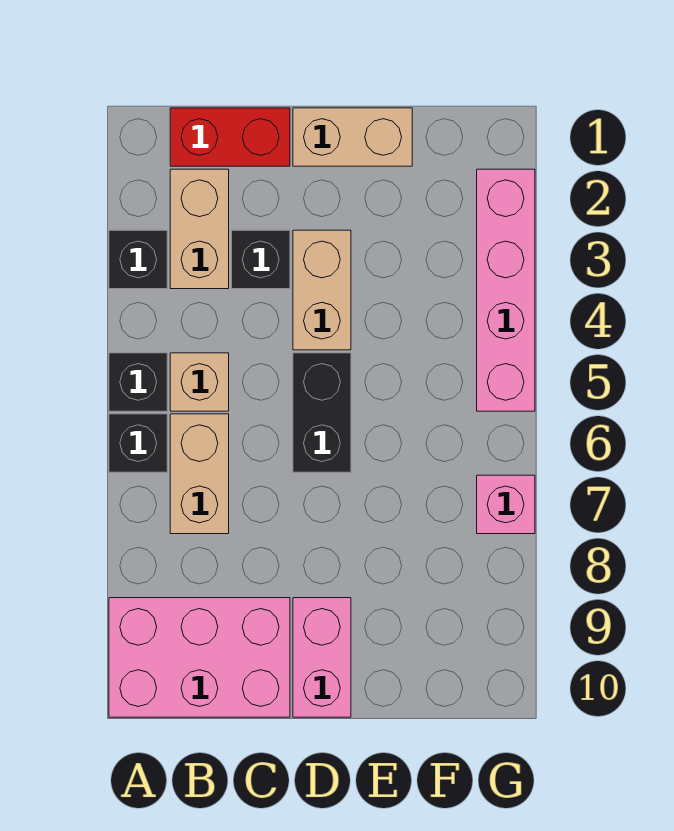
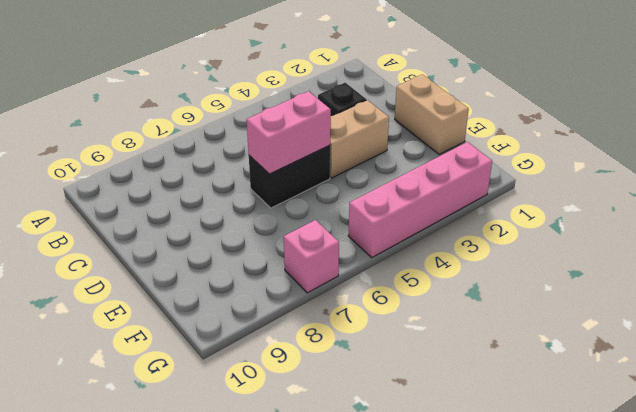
pink 1x2 brick [247,91,331,174] -> pink 1x2 brick moved to [293,598,351,717]
none -> black 1x1 brick [109,230,167,289]
none -> black 1x1 brick [109,353,167,411]
none -> black 1x1 brick [109,414,167,472]

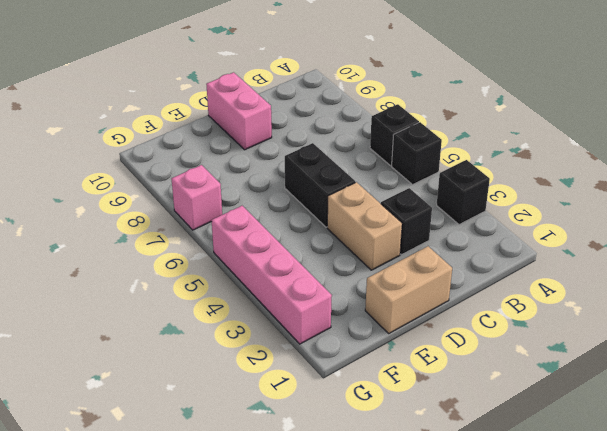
none -> pink 2x3 brick [109,598,290,717]
none -> red 1x2 brick [170,108,290,166]
none -> tan 1x2 brick [170,169,229,289]

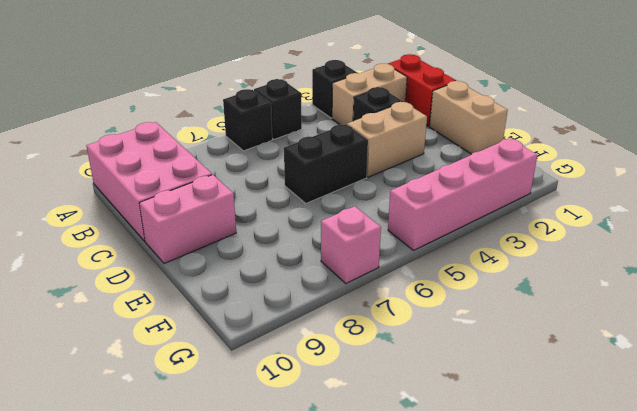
none -> tan 1x1 brick [170,353,229,411]
none -> tan 1x2 brick [170,414,229,534]

